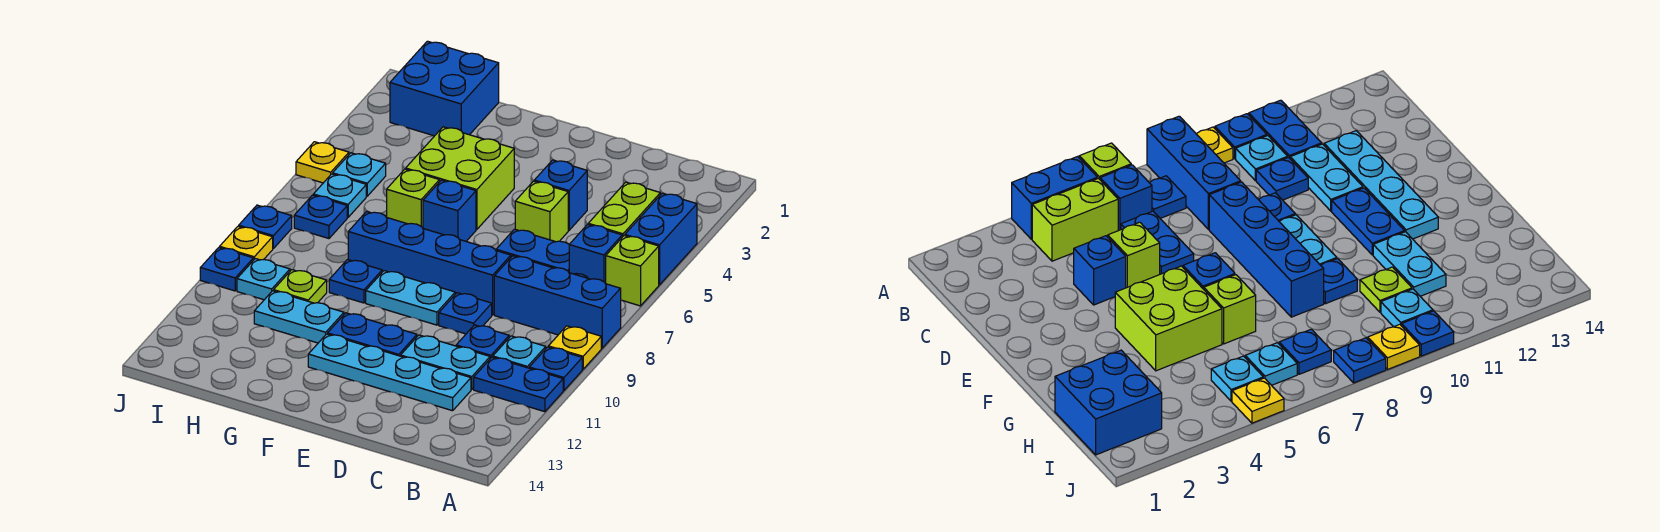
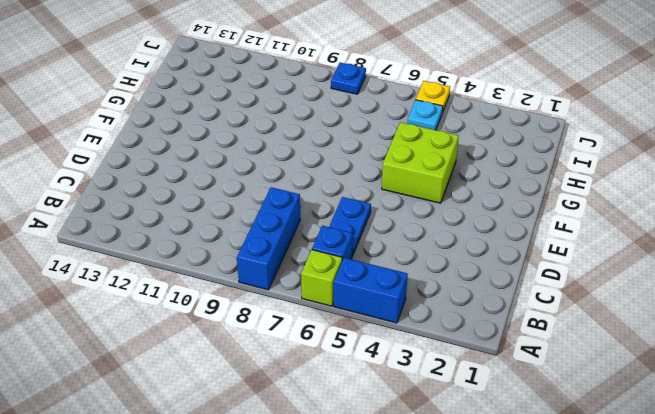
none -> yellow 1x1 plate [548,326,601,369]
none -> blue 1x1 plate [529,347,582,390]
none -> blue 1x2 plate [474,357,563,412]
none -> lime 1x2 brick [588,182,660,237]

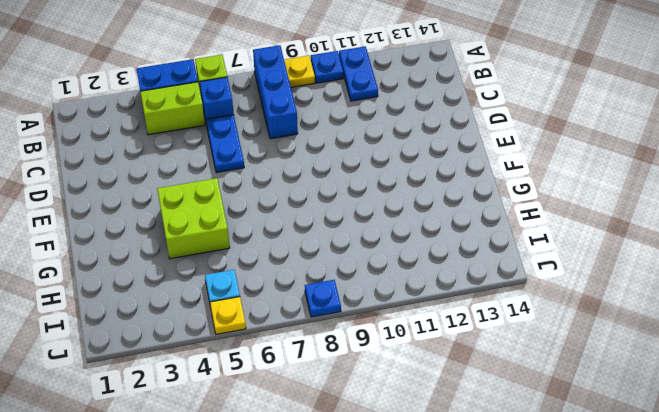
none -> blue 1x1 plate [1149,176,1186,218]
none -> cyan 1x1 plate [493,336,546,368]
none -> blue 1x1 plate [456,325,509,359]
none -> cyan 1x2 plate [401,335,490,390]

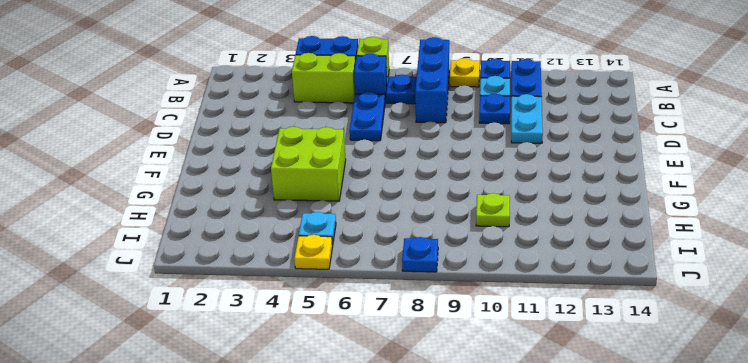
none -> cyan 1x4 plate [308,334,471,411]
none -> blue 1x1 brick [534,160,587,230]
none -> lime 1x1 brick [515,181,568,242]
none -> blue 1x4 brick [348,211,511,315]

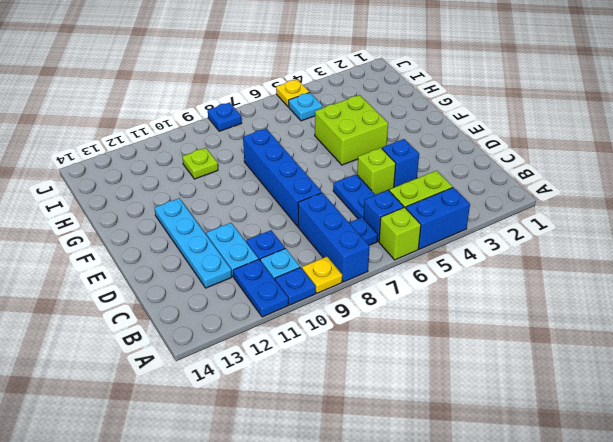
none -> blue 1x1 plate [439,293,492,334]
none -> cyan 1x2 plate [366,271,455,325]
none -> blue 1x2 plate [328,313,417,356]
none -> blue 1x1 brick [423,180,476,241]

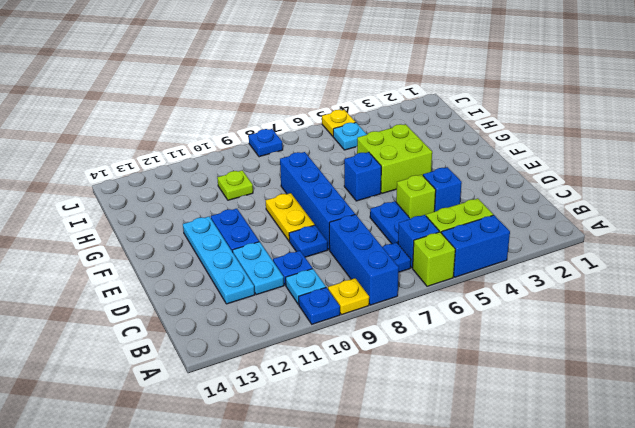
yellow 1x2 plate [266,193,315,241] -> cyan 1x2 plate [366,271,455,325]
none -> blue 1x2 plate [474,357,563,412]
none -> lime 1x1 brick [387,169,440,228]
none -> blue 1x1 plate [329,260,382,303]
none -> cyan 1x2 plate [254,291,344,343]

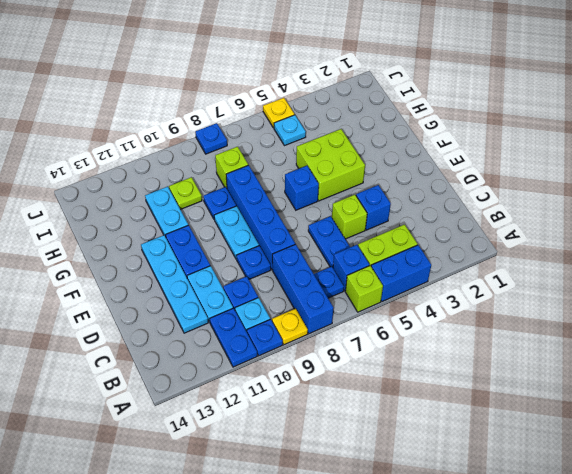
lime 1x1 brick [215,147,248,188] -> lime 1x1 brick moved to [387,169,440,228]
none -> blue 2x2 brick [390,41,499,136]
none -> cyan 1x1 plate [313,174,366,217]
none -> blue 1x1 plate [294,195,347,239]
none -> cyan 1x1 plate [237,259,290,300]

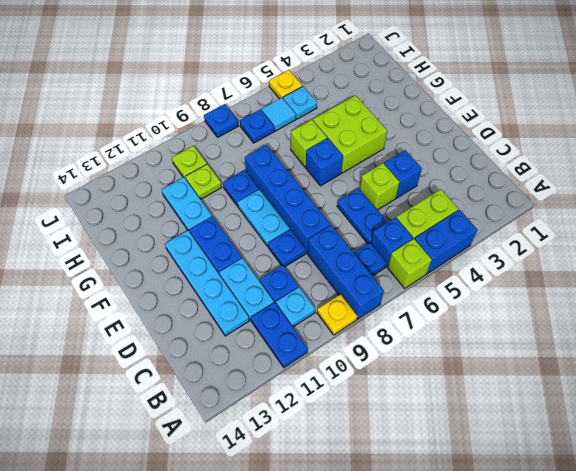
cyan 1x1 tile [262,98,296,131] -> cyan 1x1 plate [313,174,366,217]
lime 1x1 plate [172,146,207,179] -> cyan 1x1 plate [237,259,290,300]
none -> blue 1x1 plate [529,347,582,390]
none -> blue 2x2 brick [390,41,499,136]
none -> yellow 1x1 plate [220,226,273,260]
none -> blue 1x1 plate [200,248,253,291]

